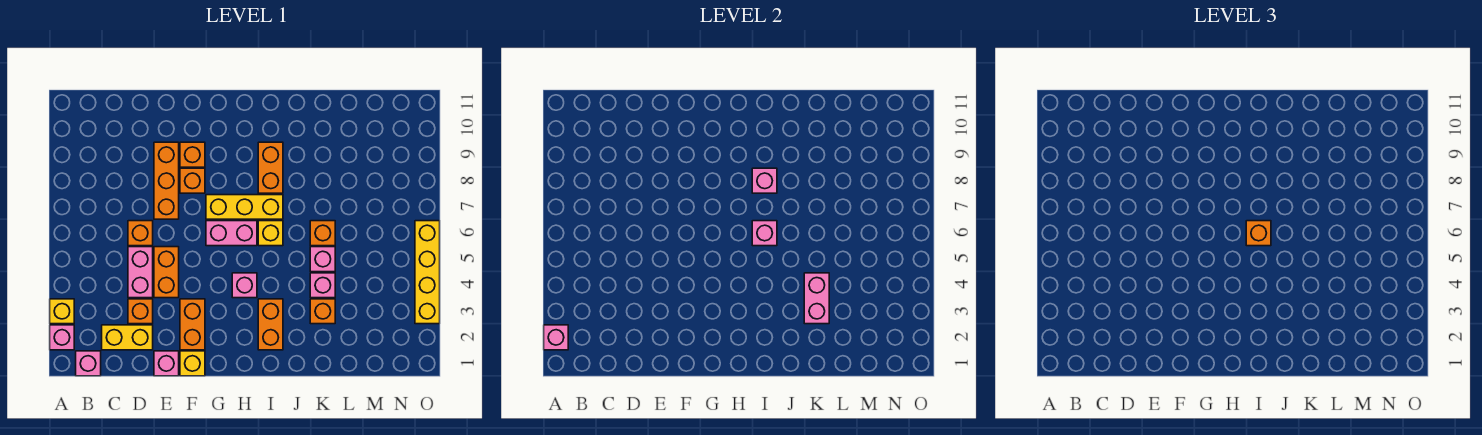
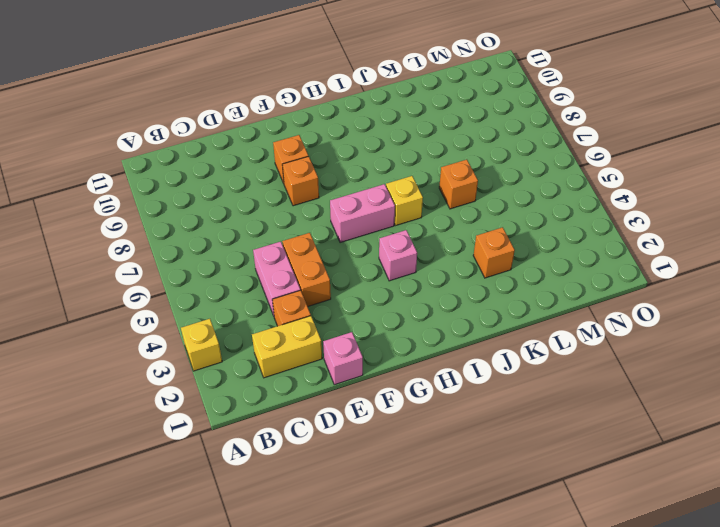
none -> pink 1x1 brick [50,325,74,350]
none -> pink 1x1 brick [76,351,101,376]
none -> orange 1x1 brick [128,221,153,246]
none -> orange 1x3 brick [154,142,179,219]

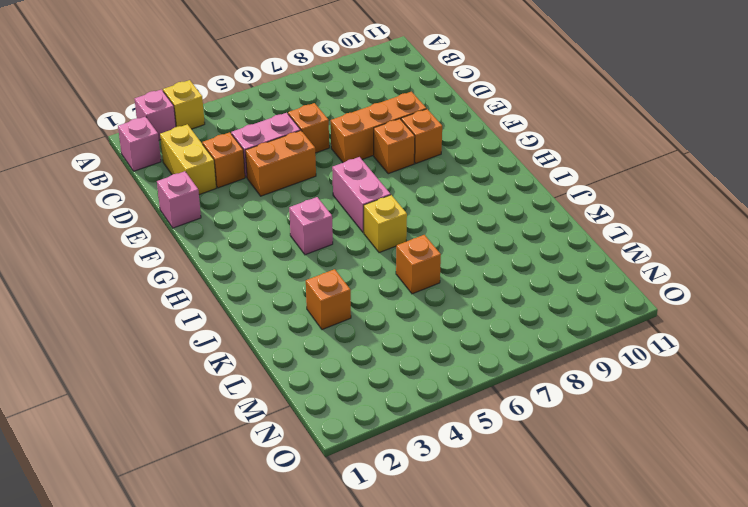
none -> yellow 1x1 brick [180,351,205,376]
none -> orange 1x2 brick [180,299,205,350]
none -> yellow 1x3 brick [206,195,283,219]
none -> orange 1x2 brick [258,299,283,350]

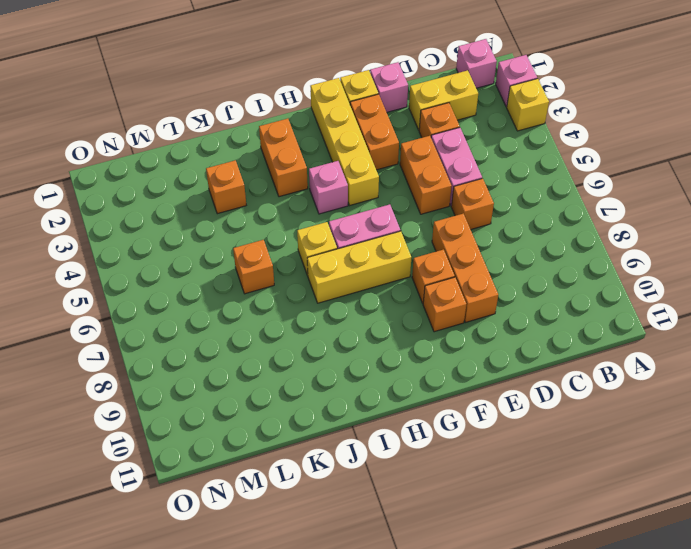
yellow 1x4 brick [311,78,379,205] -> yellow 1x4 brick moved to [415,221,440,324]
none -> orange 1x2 brick [258,142,283,193]
none -> pink 1x1 brick [310,273,335,298]
none -> pink 1x1 brick [310,247,335,272]
none -> pink 1x1 brick [544,325,568,350]

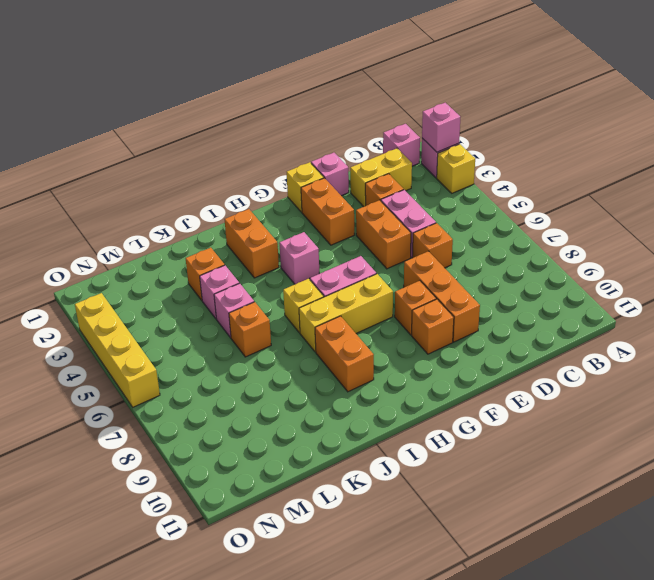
none -> pink 1x1 brick [752,221,777,246]
none -> pink 1x1 brick [752,168,777,193]
none -> pink 1x2 brick [804,273,829,324]
none -> orange 1x1 brick [1246,221,1271,246]

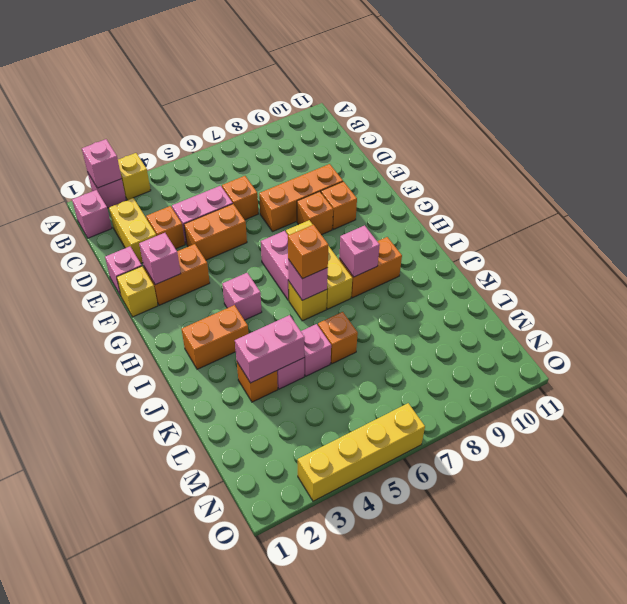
pink 1x1 brick [139,233,181,285] -> none

